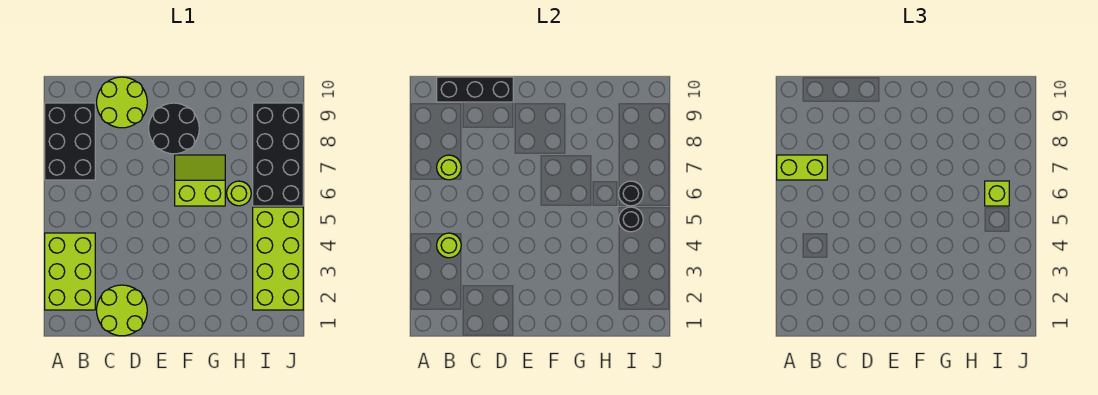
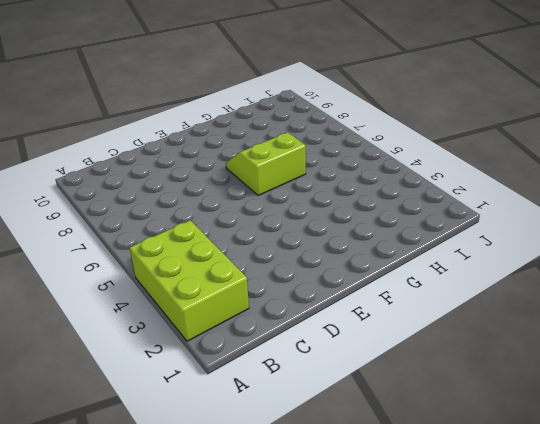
none -> black 2x3 brick [45,103,95,180]
none -> lime 2x2 round brick [97,285,147,336]
none -> lime 2x2 round brick [97,77,147,128]

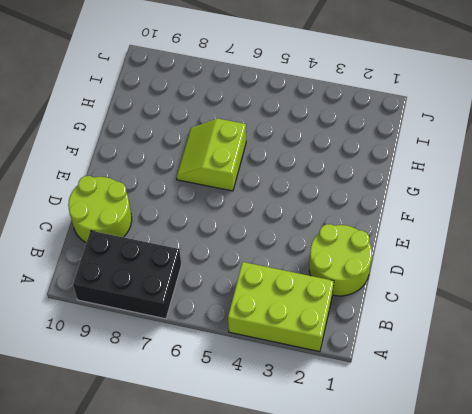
none -> black 2x2 round brick [149,103,199,154]
none -> lime 1x1 round brick [227,181,251,206]
none -> lime 2x4 brick [253,207,303,310]

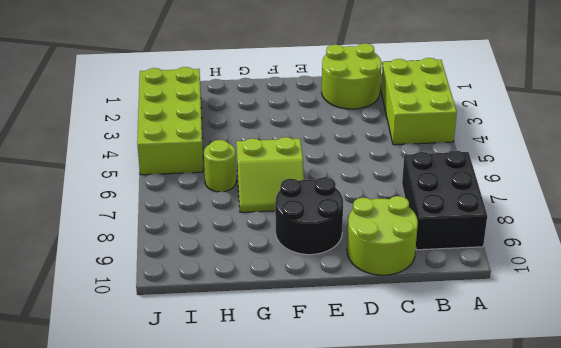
none -> black 2x4 brick [253,103,303,206]
none -> lime 1x1 round brick [437,233,461,258]
none -> lime 1x1 round brick [437,155,461,180]

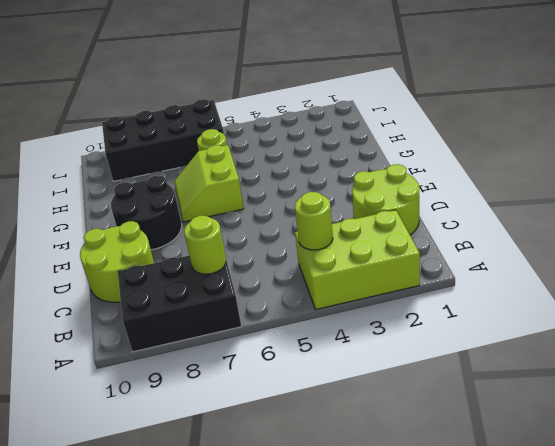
none -> lime 2x4 brick [253,207,303,310]
none -> black 1x3 brick [437,77,513,102]
none -> black 1x1 round brick [619,207,643,232]

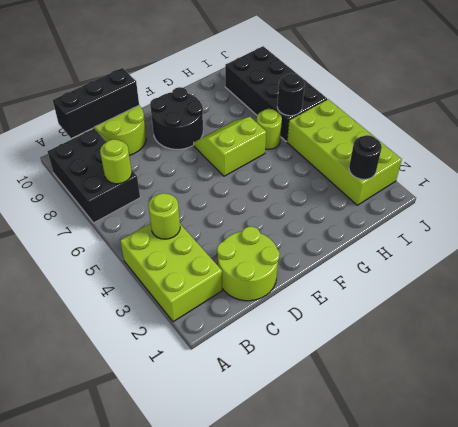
black 1x1 round brick [349,135,382,179] -> black 1x1 round brick moved to [619,207,643,232]
none -> lime 1x2 brick [777,155,827,180]
none -> lime 1x1 brick [985,181,1009,206]

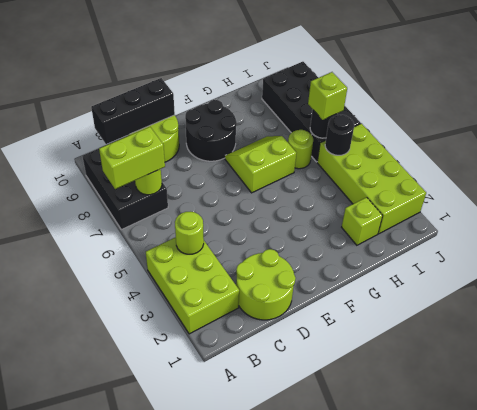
lime 1x1 brick [342,197,383,245] -> none

